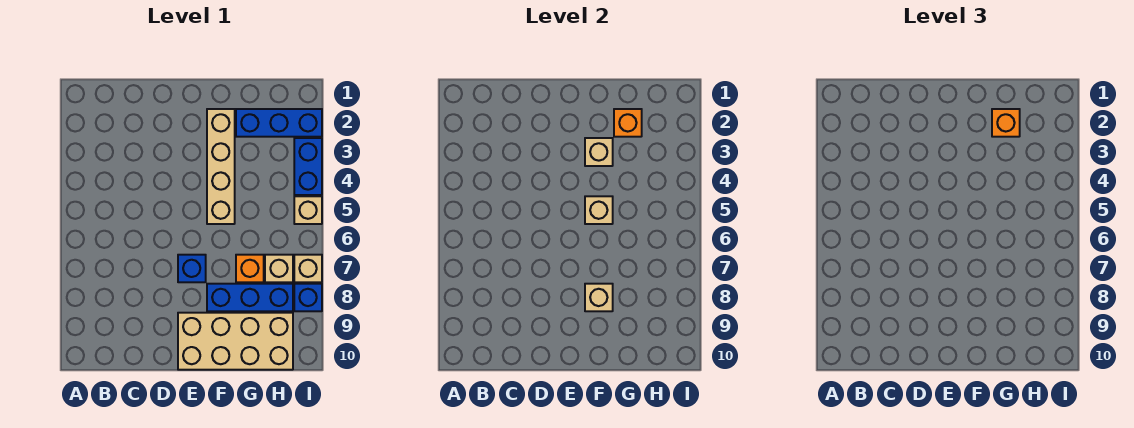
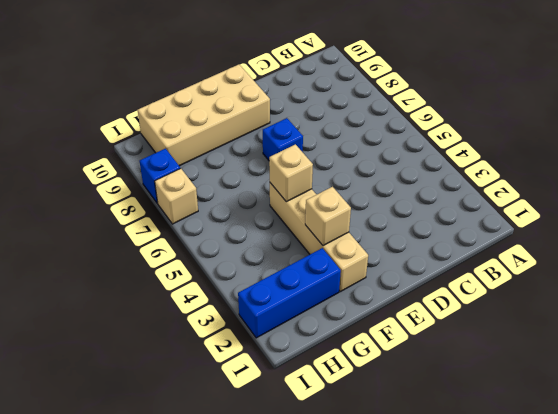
none -> blue 1x3 brick [207,284,293,311]
none -> orange 1x1 brick [236,255,264,282]
none -> tan 1x1 brick [265,255,293,282]

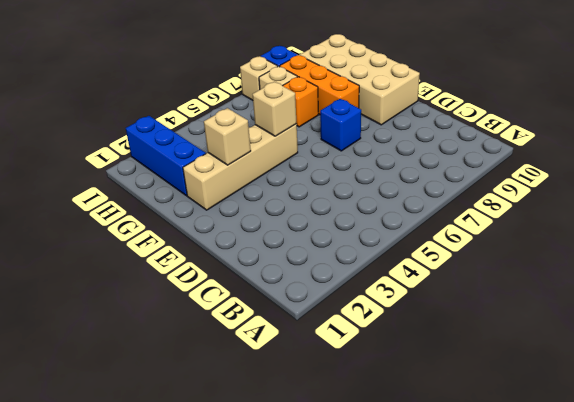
orange 1x3 brick [280,55,359,115] -> blue 1x3 brick [207,284,293,311]
none -> blue 1x2 brick [294,138,322,195]
none -> tan 1x1 brick [294,196,322,224]
none -> tan 1x1 brick [585,284,613,311]

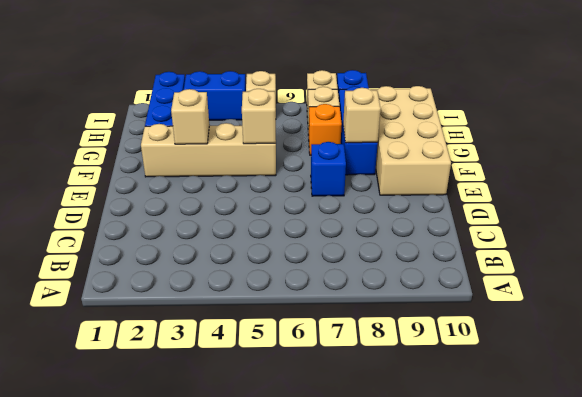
none -> orange 1x1 brick [614,109,642,137]
none -> orange 1x1 brick [992,109,1020,137]

